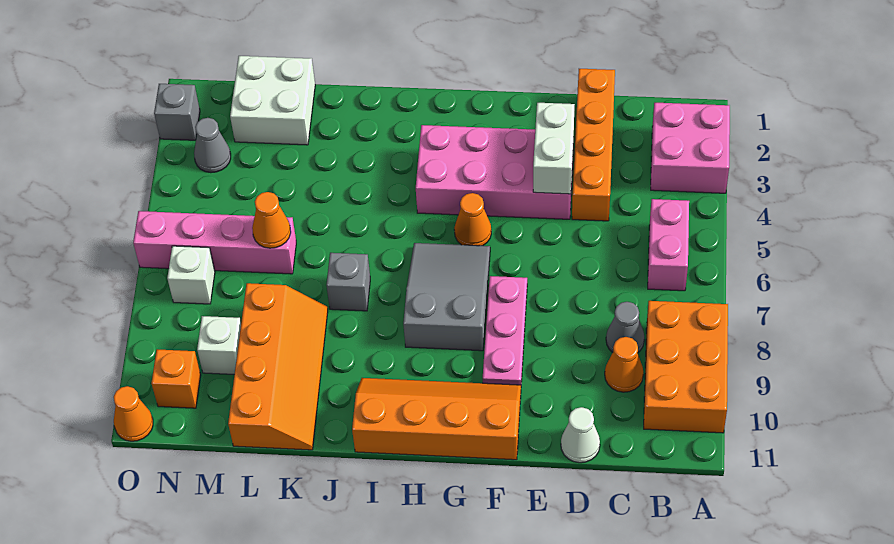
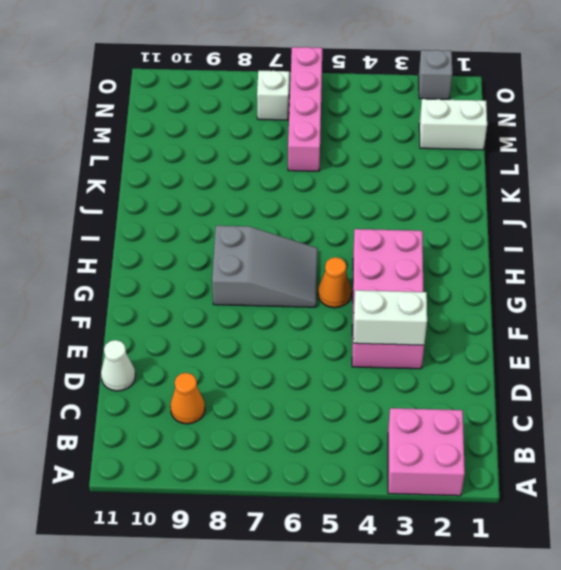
white 1x2 brick [419,99,487,150] -> white 2x2 brick [230,56,315,145]
none -> orange 2x3 brick [644,301,728,433]
none -> pink 1x2 brick [648,199,689,291]
none -> grey 1x1 cone [606,302,644,352]

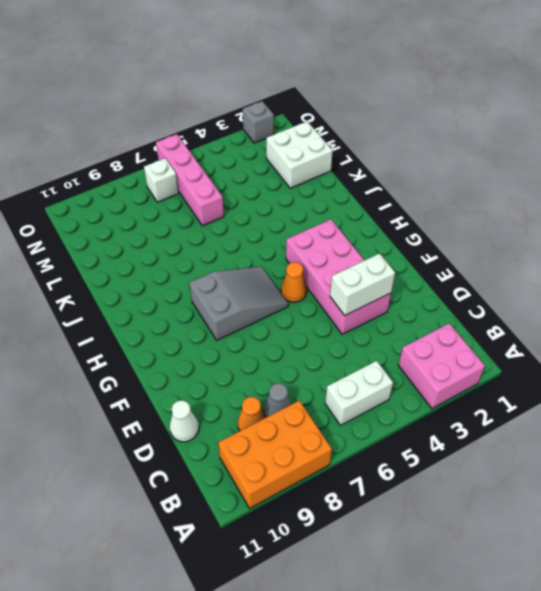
white 1x2 brick [325,361,393,426] -> pink 1x2 brick [648,199,689,291]
none -> orange 1x4 brick [572,69,615,221]
none -> pink 1x3 plate [483,276,527,385]
none -> orange 2x4 slope [352,378,521,460]

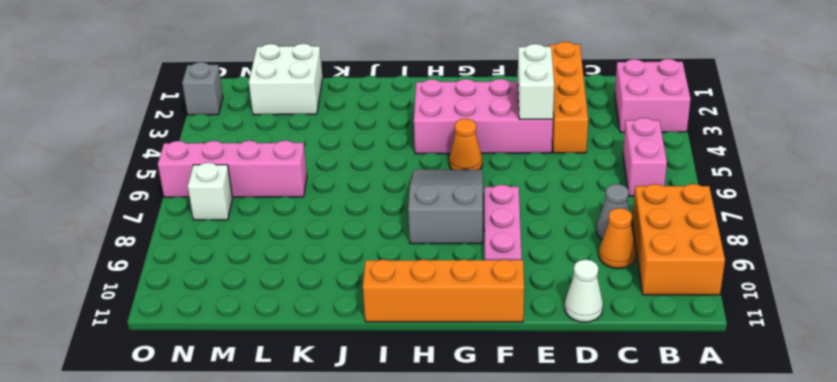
none -> grey 1x1 brick [326,253,370,311]
none -> orange 2x4 slope [228,283,328,450]
none -> white 1x1 brick [197,316,241,375]

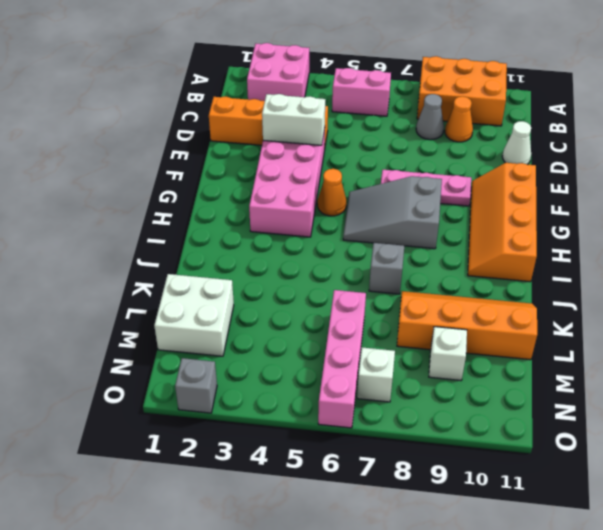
none -> grey 1x1 cone [194,118,231,173]
none -> orange 1x1 brick [152,349,201,408]
none -> orange 1x1 cone [114,386,153,441]

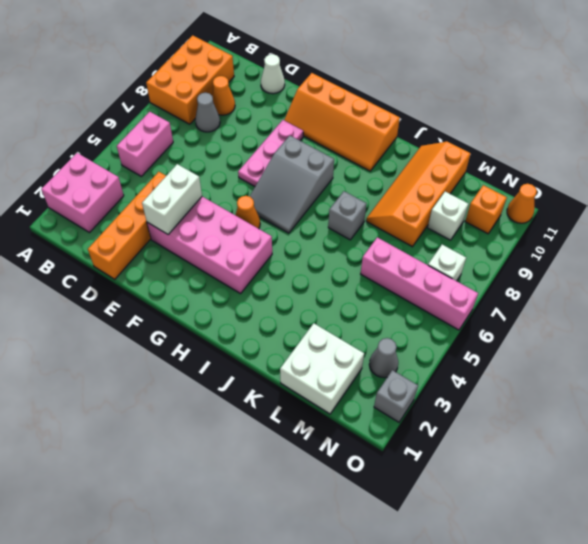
none -> orange 1x1 cone [252,192,291,248]

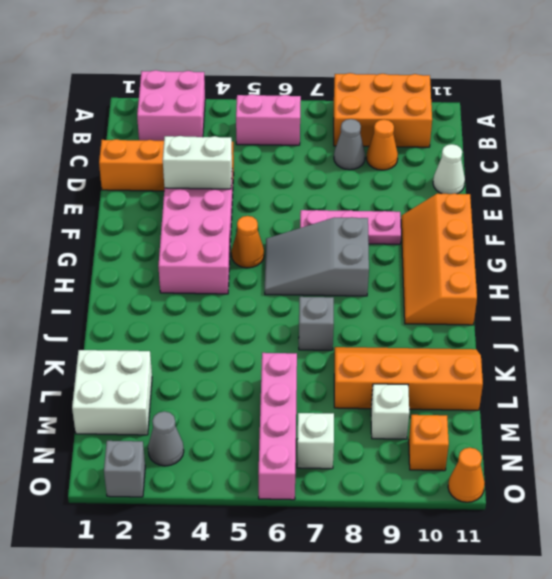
none -> orange 1x1 cone [252,192,291,248]

